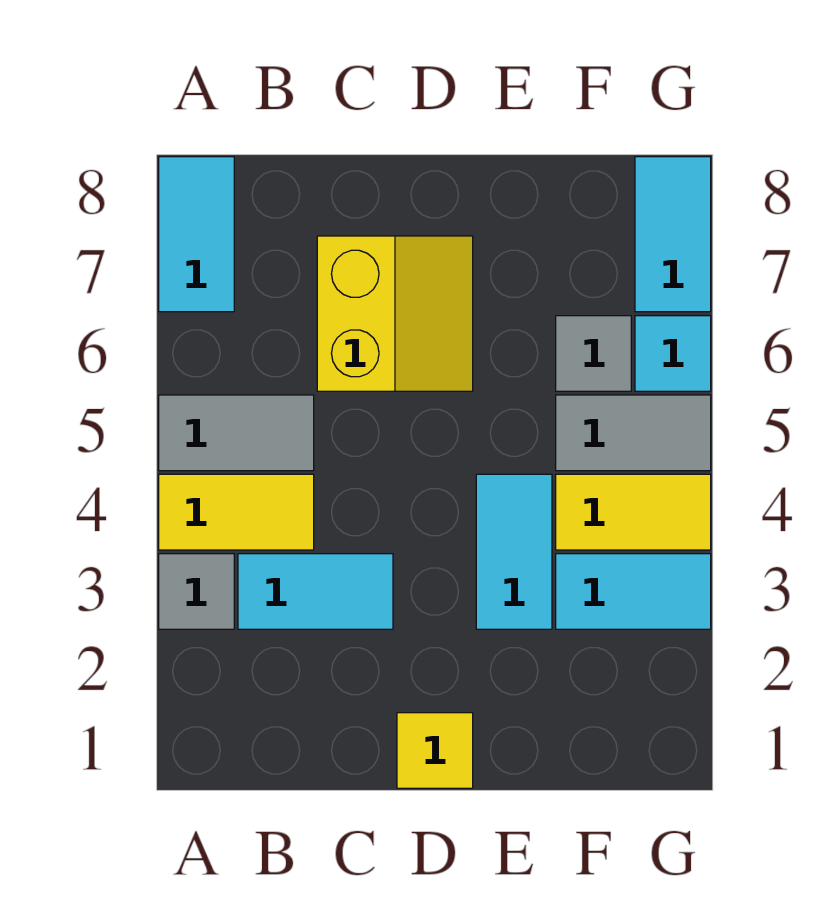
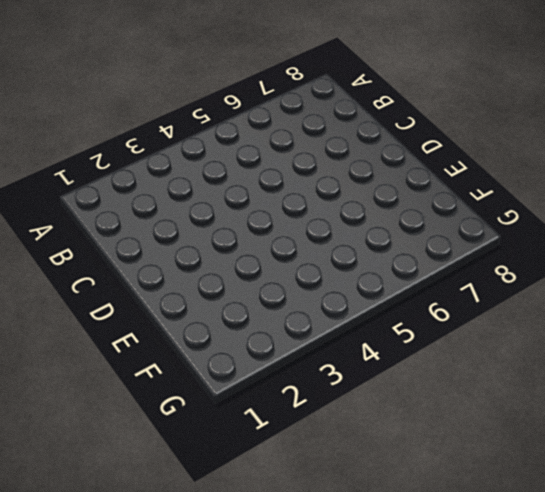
none -> grey 1x1 tile [159,554,234,629]
none -> yellow 1x2 tile [159,474,314,550]
none -> grey 1x2 tile [159,395,314,471]

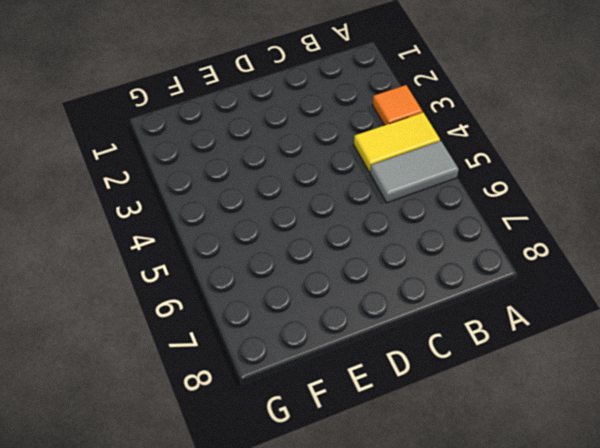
orange 1x1 tile [372,85,422,125] -> grey 1x1 tile [159,554,234,629]
none -> cyan 1x2 tile [159,157,234,312]
none -> cyan 1x2 tile [238,554,393,629]
none -> yellow 2x2 slope [317,236,473,391]

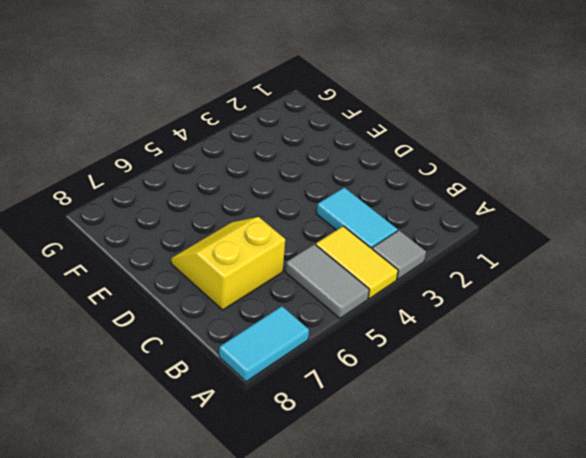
none -> yellow 1x1 tile [397,713,473,788]
none -> cyan 1x2 tile [476,474,552,629]
none -> cyan 1x2 tile [556,554,711,629]

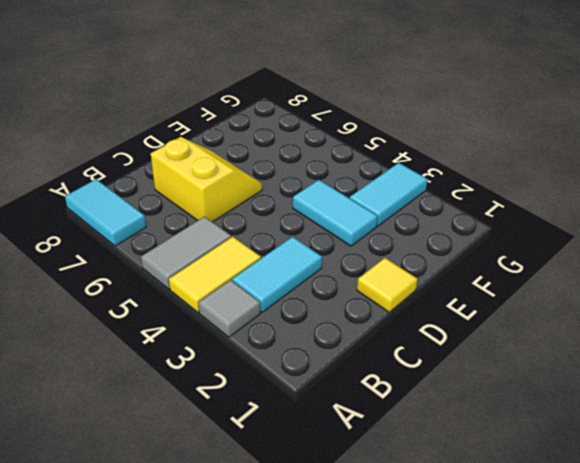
none -> yellow 1x2 tile [556,474,711,550]
none -> grey 1x2 tile [556,395,711,471]
none -> grey 1x1 tile [556,316,631,391]

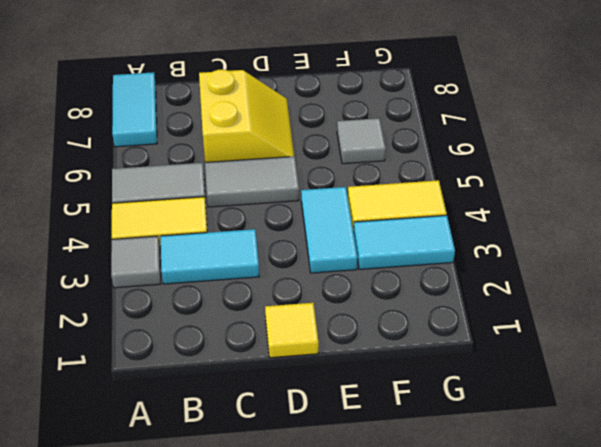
grey 1x2 tile [205,156,299,207] -> grey 1x2 tile moved to [556,395,711,471]
none -> cyan 1x1 tile [635,316,711,391]
none -> cyan 1x2 tile [635,157,711,312]

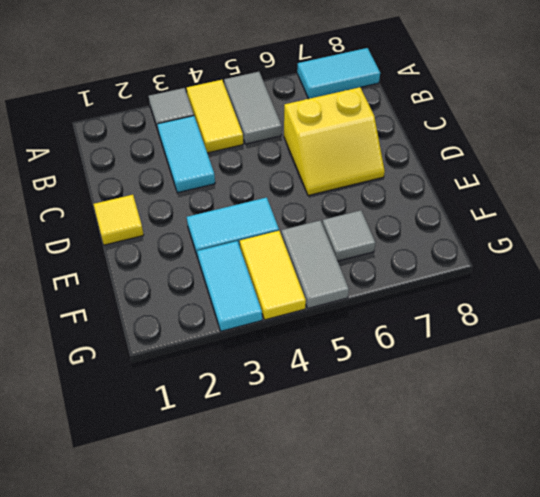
none -> cyan 1x1 tile [635,316,711,391]
none -> cyan 1x2 tile [635,157,711,312]

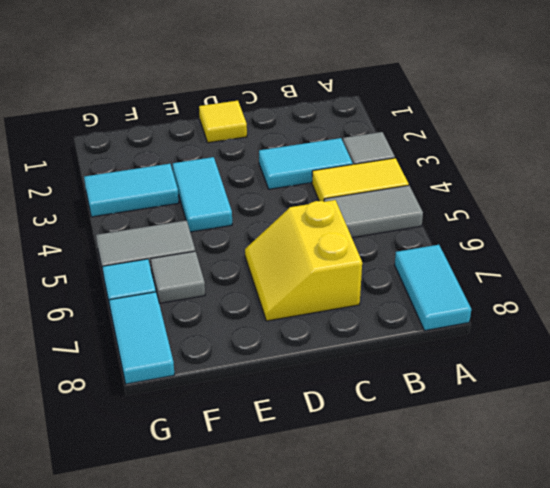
none -> yellow 1x2 tile [556,474,711,550]

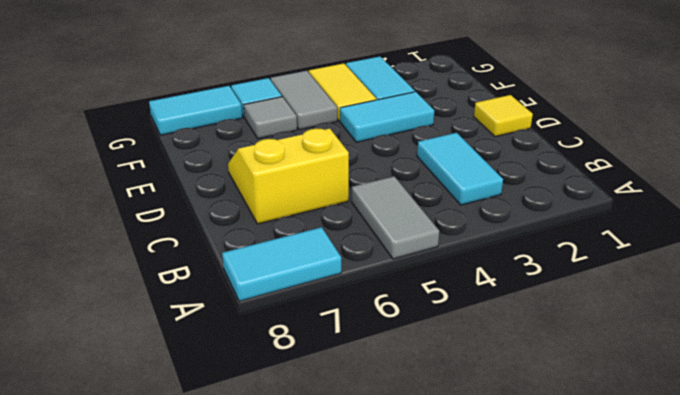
none -> grey 1x1 tile [159,554,234,629]
none -> yellow 1x2 tile [159,474,314,550]

